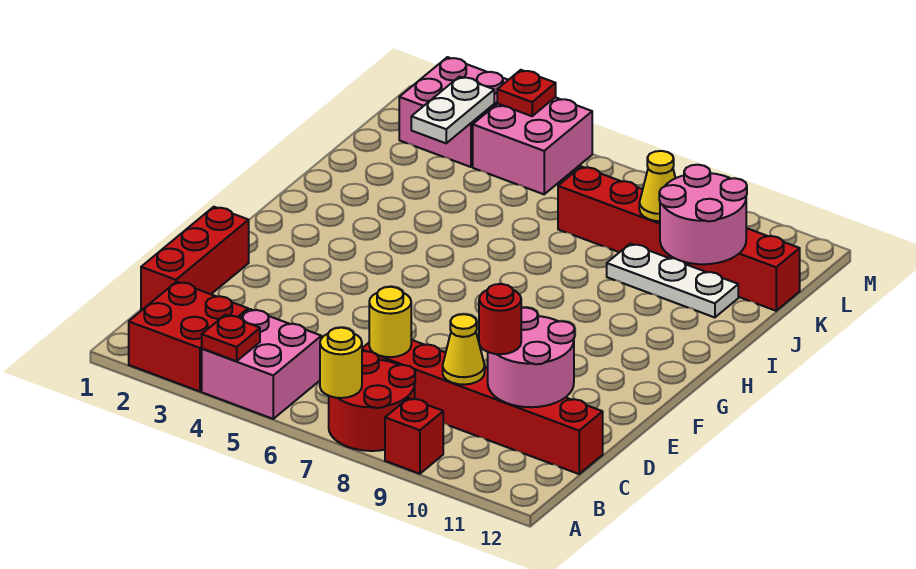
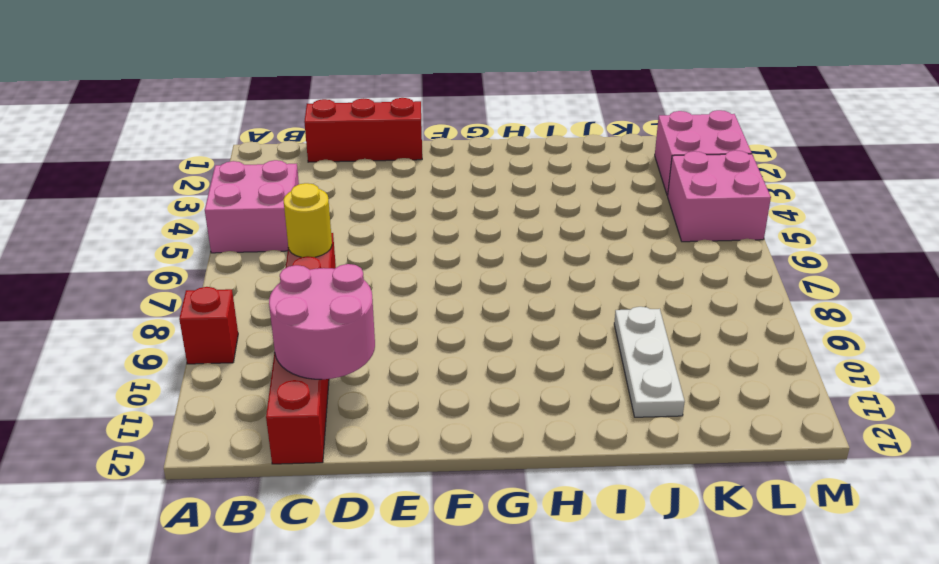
none -> red 2x2 brick [129,282,248,391]
none -> red 2x2 round brick [329,351,415,451]
none -> red 1x6 brick [558,167,800,311]

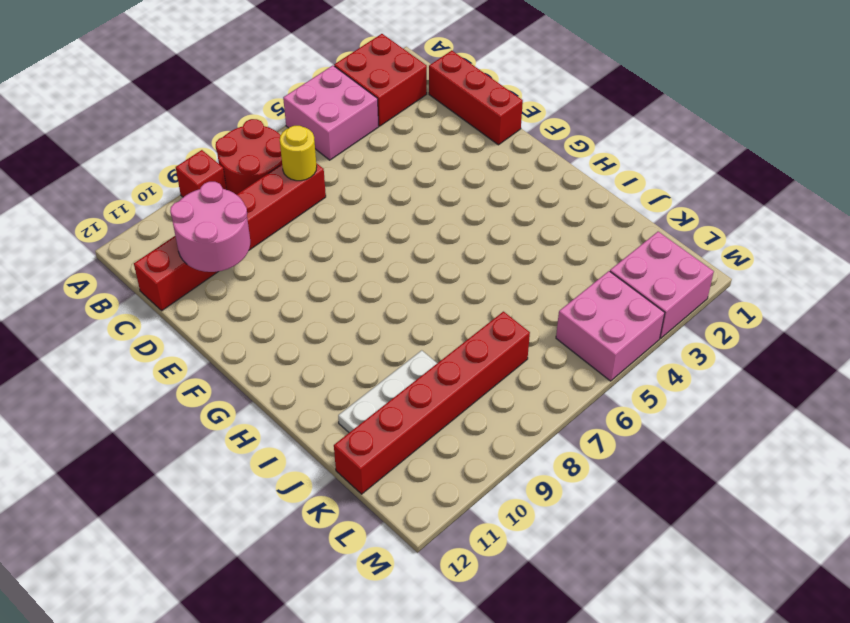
none -> red 1x1 plate [202,315,260,361]
none -> yellow 1x1 round brick [320,328,362,398]
none -> yellow 1x1 cone [443,314,485,385]

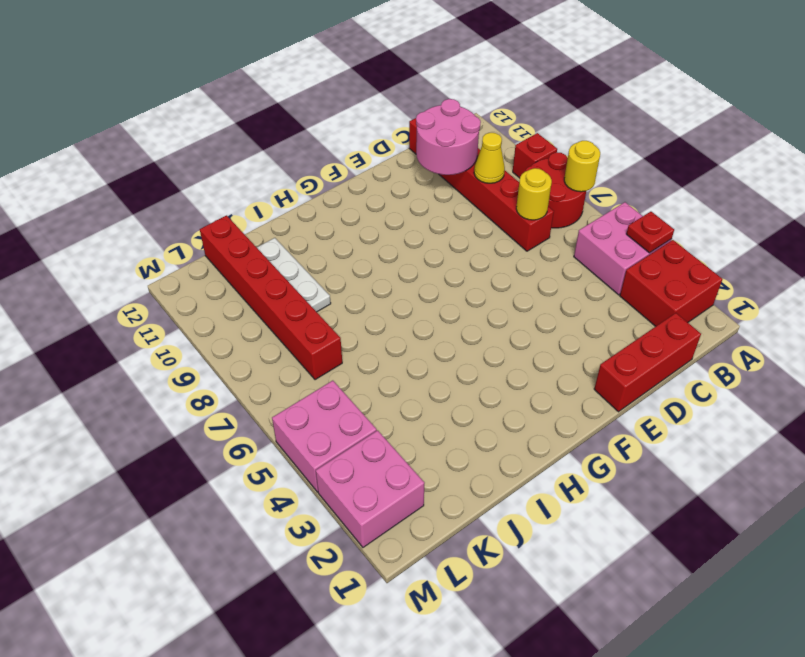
none -> pink 2x2 round brick [659,165,747,264]
none -> white 1x2 plate [411,77,494,143]
none -> yellow 1x1 cone [639,151,675,221]

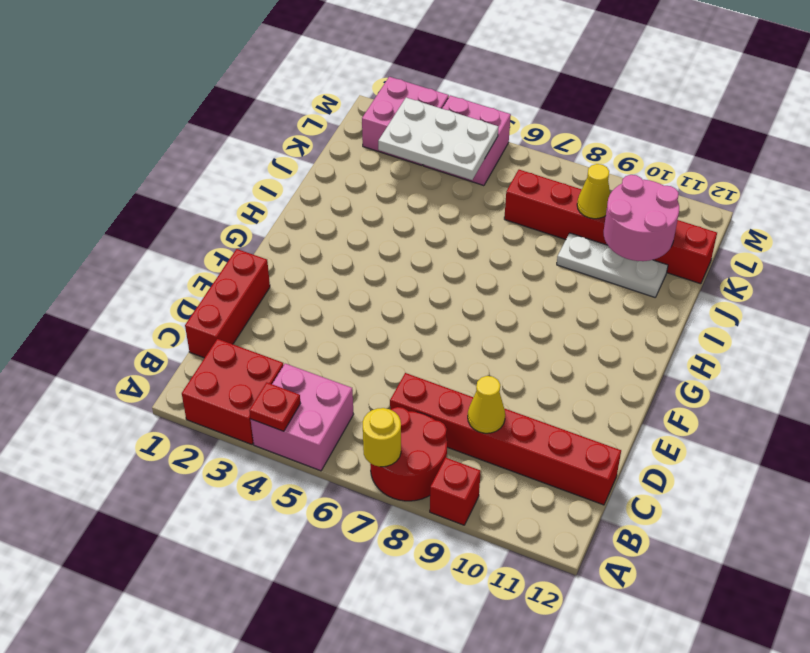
white 2x3 plate [378,98,498,180] -> white 1x2 plate [411,77,494,143]
none -> yellow 1x1 round brick [369,287,411,357]
none -> pink 2x2 round brick [488,307,575,407]
none -> red 1x1 plate [497,70,556,116]

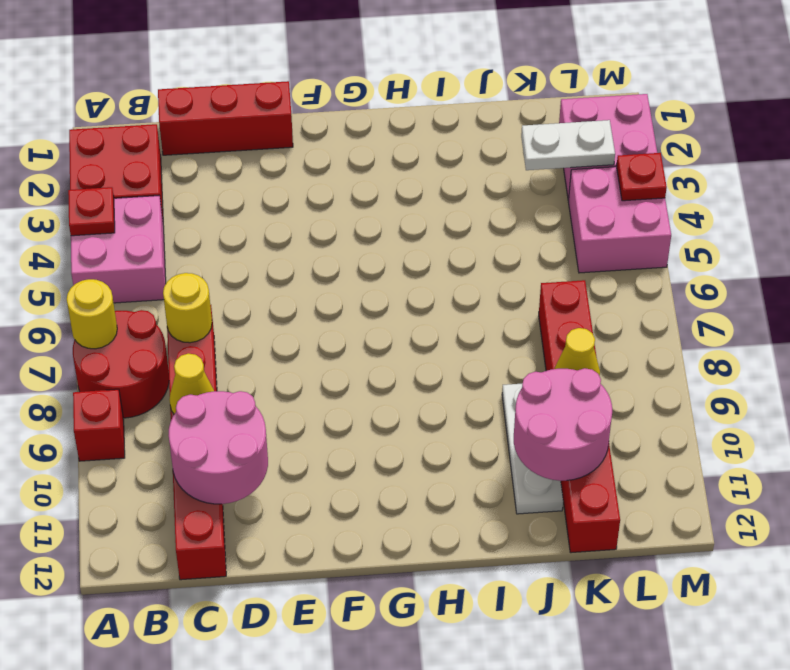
none -> red 1x1 round brick [479,284,521,354]

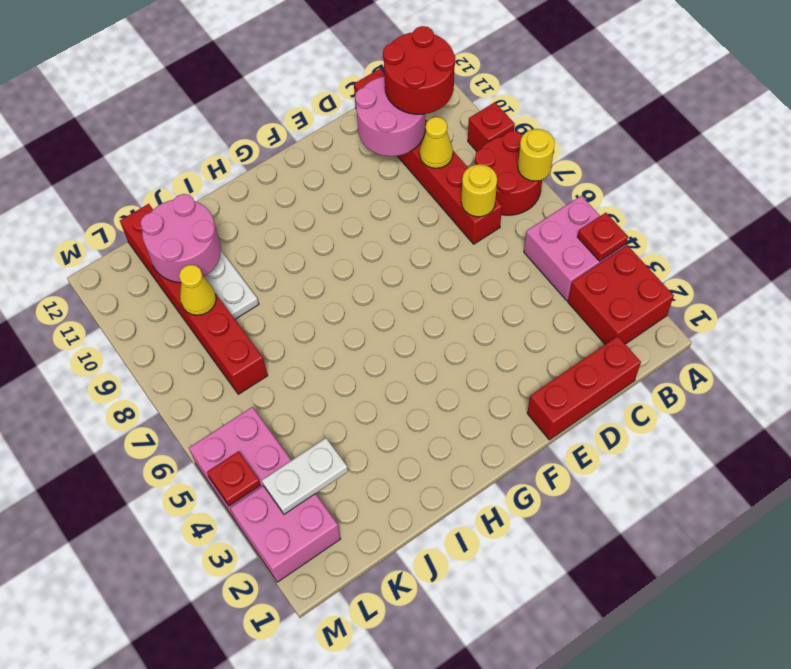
red 2x2 round brick [383,26,455,114] -> red 1x1 round brick [479,284,521,354]

